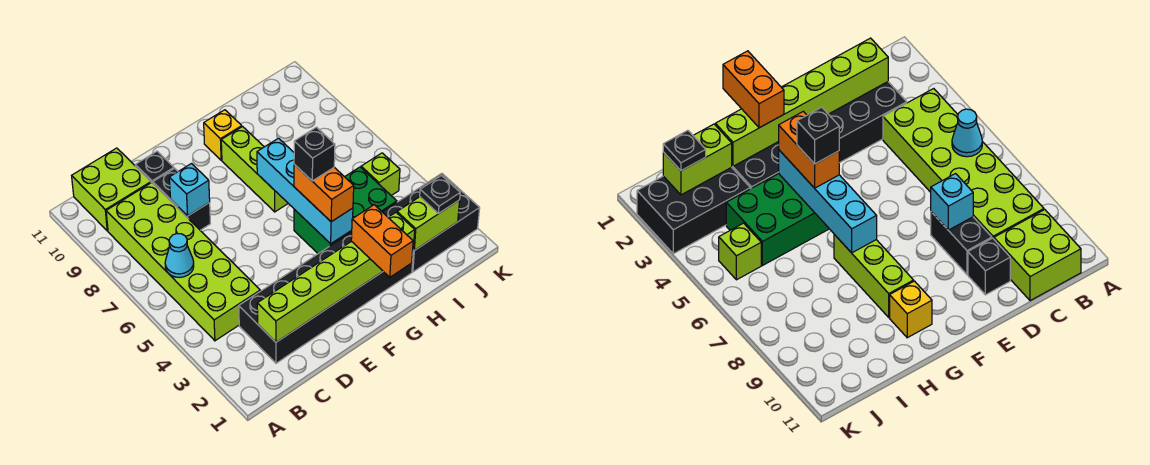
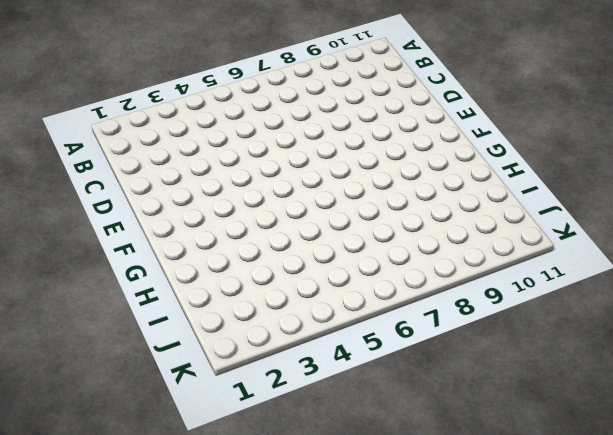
none -> lime 2x6 brick [106,183,260,341]
none -> lime 2x2 brick [72,148,151,231]
none -> black 2x6 brick [239,232,413,363]

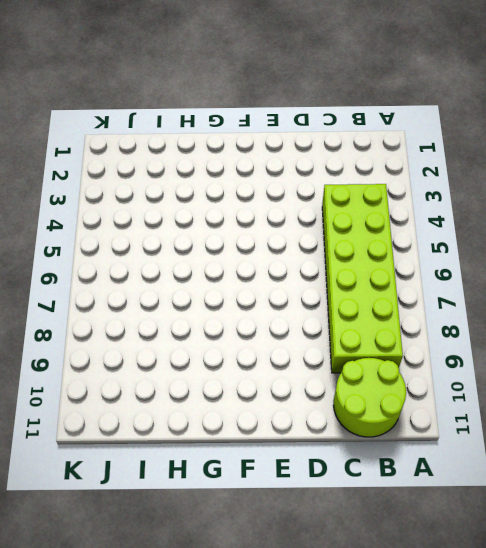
lime 2x2 round brick [334,358,406,437] -> lime 2x2 brick [72,148,151,231]
none -> black 2x6 brick [239,232,413,363]
none -> black 1x2 brick [153,168,210,230]
none -> black 1x1 brick [135,151,174,183]

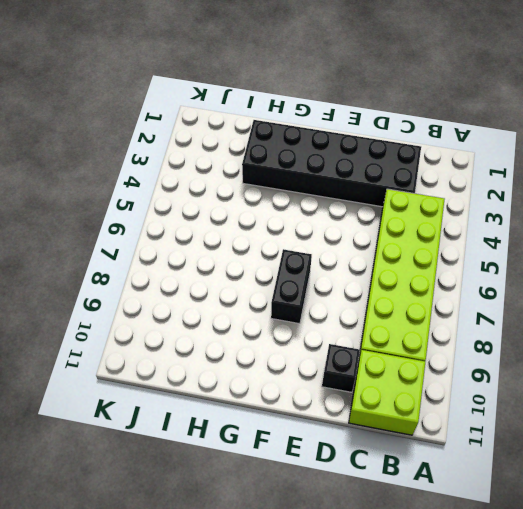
black 1x2 brick [271,249,312,324] -> black 1x2 brick moved to [153,168,210,230]
none -> green 2x3 brick [294,167,397,254]
none -> lime 1x3 brick [221,127,288,212]
none -> yellow 1x1 brick [204,110,242,160]

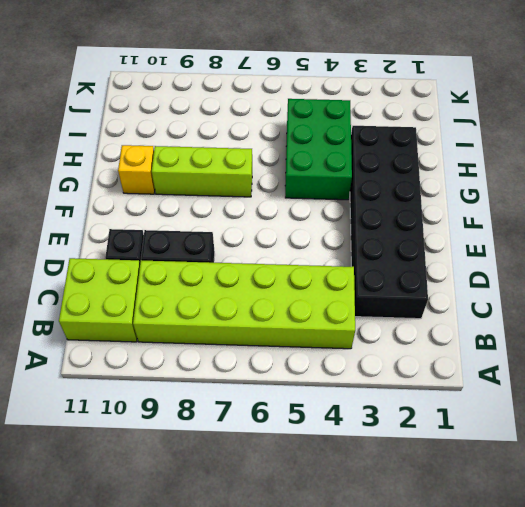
none -> black 2x3 brick [383,173,480,272]
none -> lime 1x1 brick [361,153,400,196]
none -> cyan 1x1 cone [165,234,194,277]

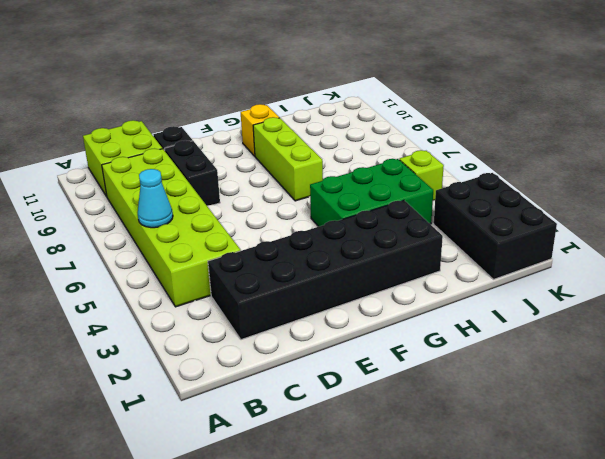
black 2x3 brick [434,173,557,279] -> black 2x3 brick turned to [383,173,480,272]
none -> lime 1x6 brick [257,213,415,342]
none -> cyan 1x1 brick [169,164,210,216]
none -> cyan 1x4 brick [257,138,353,244]

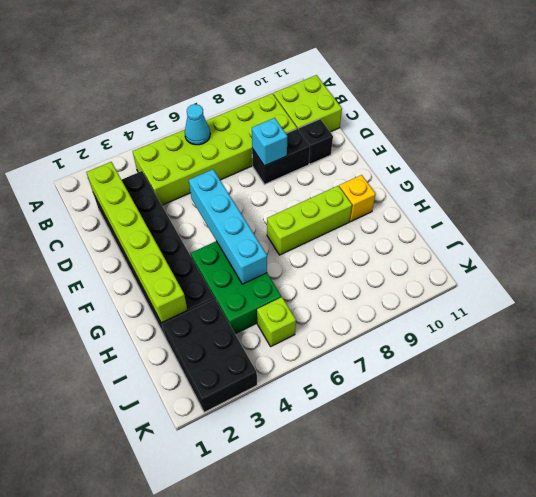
cyan 1x4 brick [189,169,267,284] -> cyan 1x4 brick turned to [257,138,353,244]
none -> lime 1x2 brick [397,197,460,251]
none -> orange 1x2 brick [351,205,413,277]
none -> orange 1x2 brick [294,165,354,222]

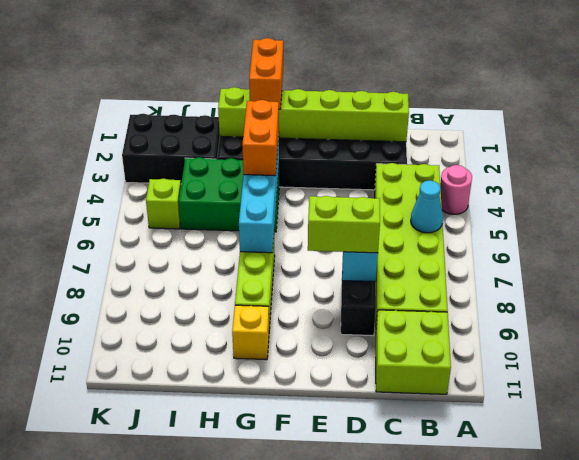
pink 1x1 round brick [440,165,472,214] -> none
lime 1x2 brick [308,196,380,253] -> lime 1x2 brick moved to [397,197,460,251]
none -> black 1x1 brick [135,151,174,183]
none -> black 1x1 plate [420,176,460,214]
none -> black 1x1 brick [294,127,335,181]

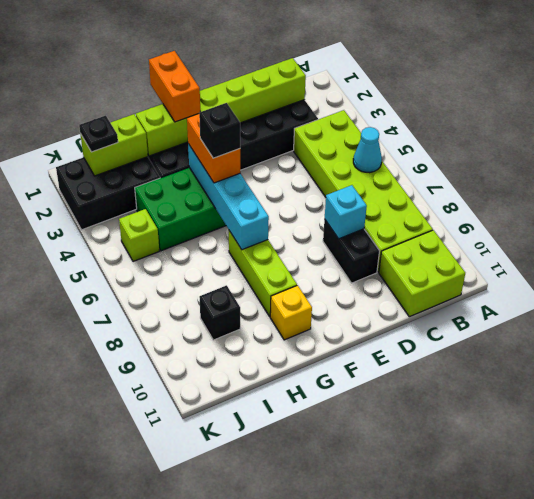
black 1x1 brick [199,285,240,340] -> black 1x1 brick moved to [135,151,174,183]

